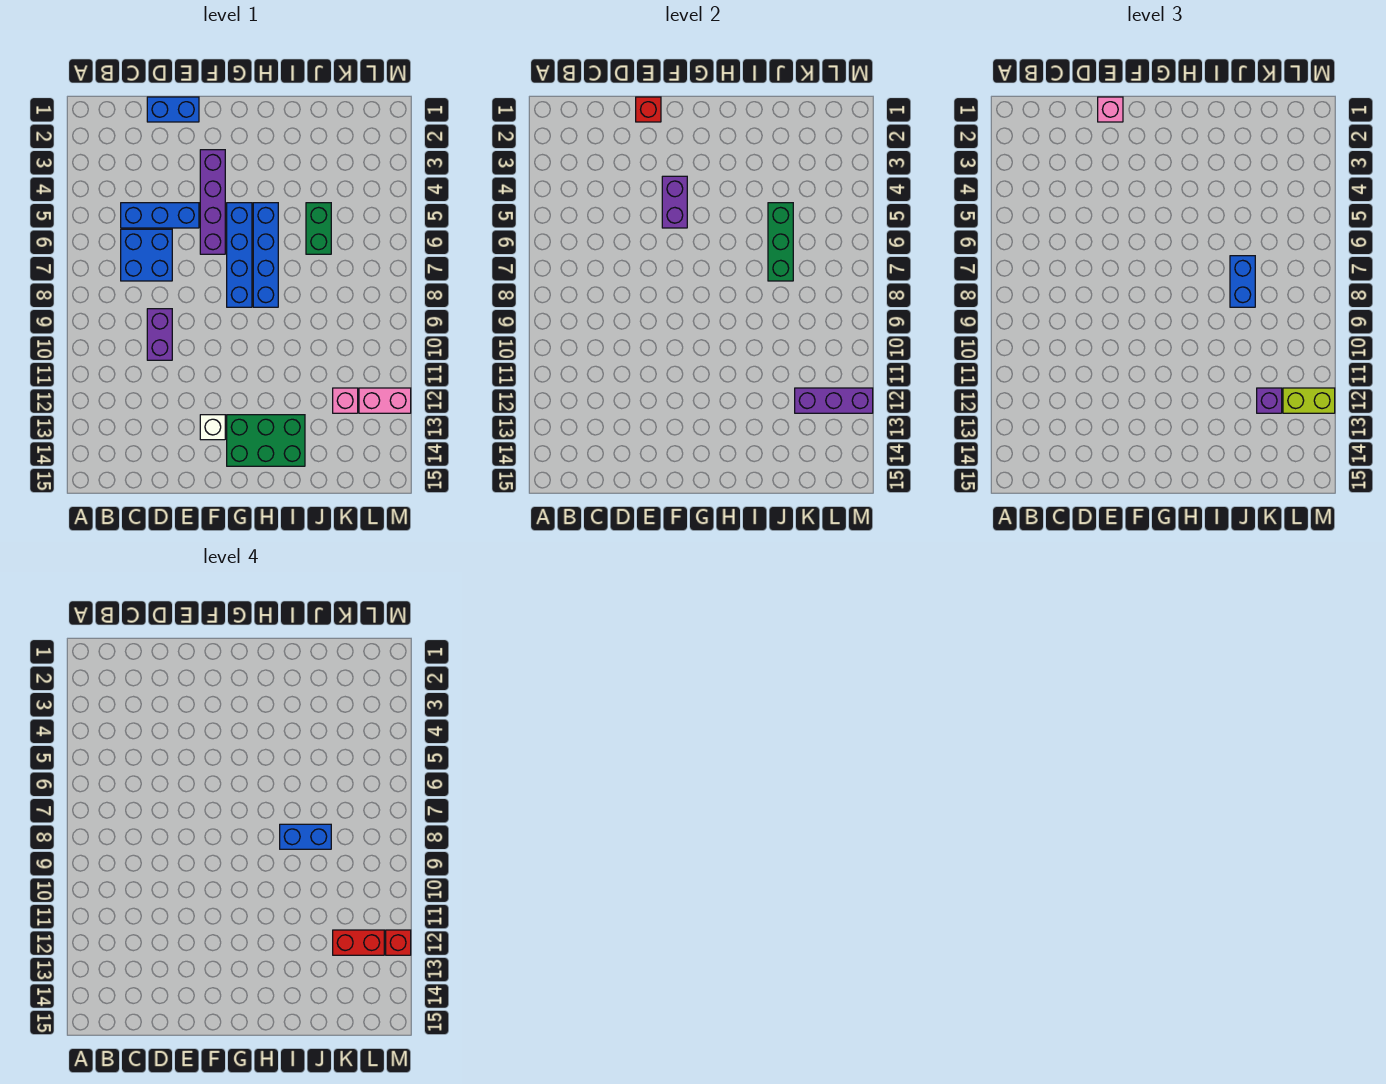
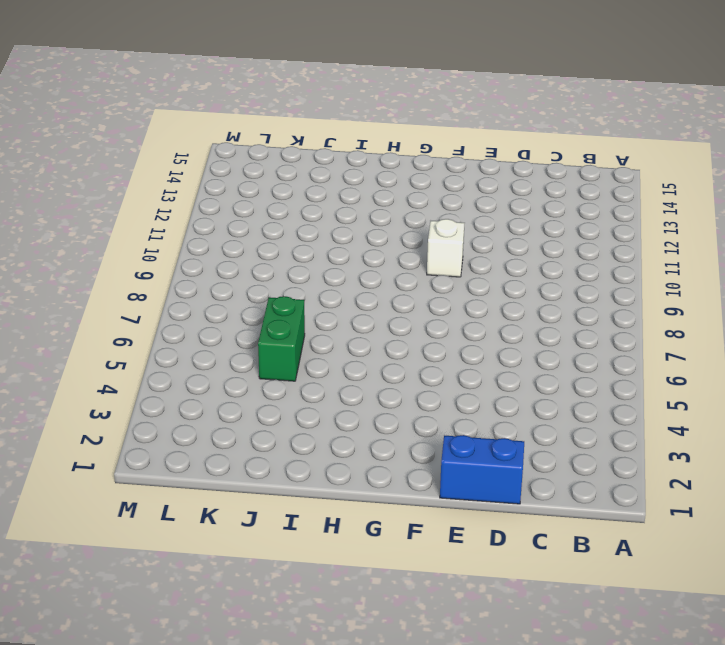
white 1x1 brick [427,219,464,277] -> white 1x1 brick moved to [200,415,225,440]
none -> blue 1x3 brick [121,203,199,228]
none -> blue 2x2 brick [121,229,172,281]
none -> purple 1x2 brick [147,309,172,360]

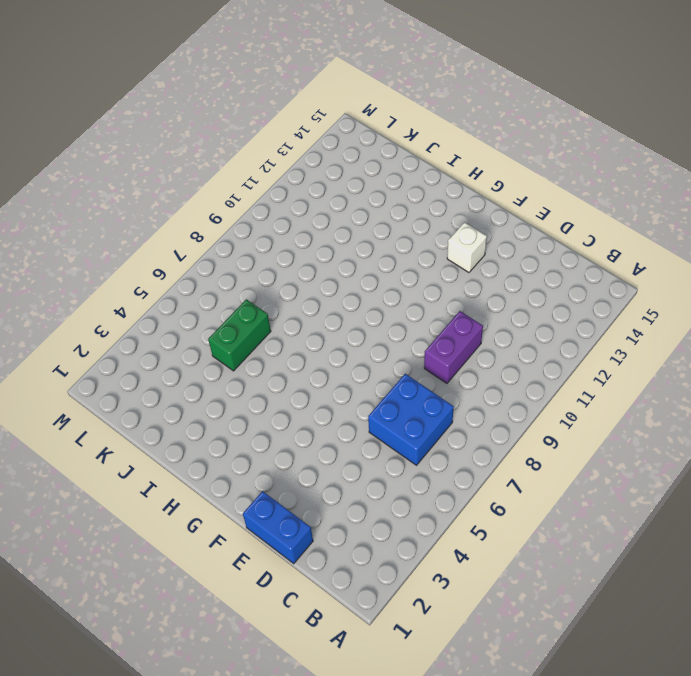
none -> blue 1x3 brick [121,203,199,228]
none -> purple 1x4 brick [200,150,225,254]
none -> blue 1x4 brick [227,203,252,307]

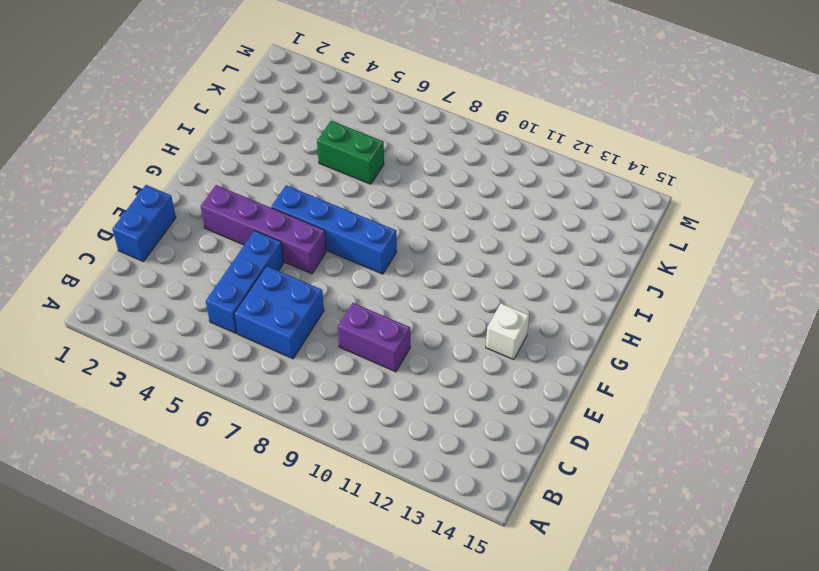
none -> green 2x3 brick [227,415,305,466]
none -> blue 1x4 brick [253,203,278,307]
none -> pink 1x1 brick [333,388,358,413]

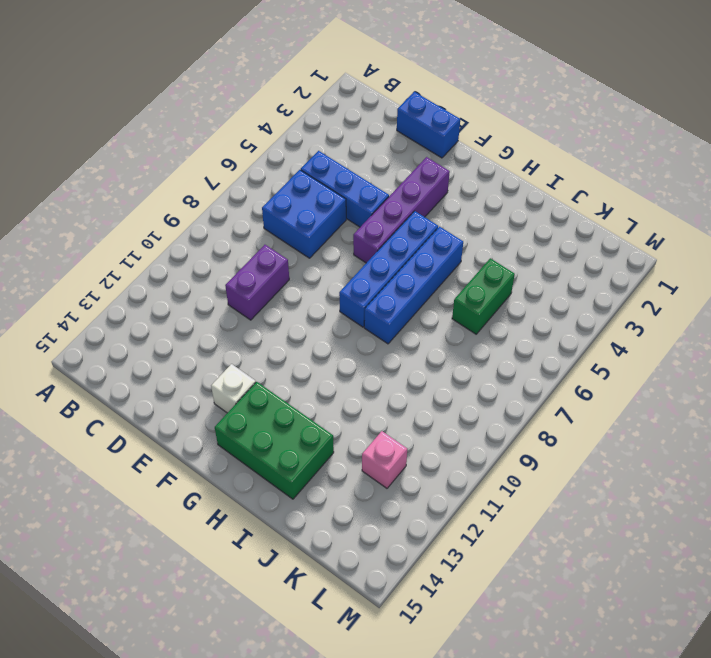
none -> pink 1x2 brick [359,388,411,413]
none -> red 1x1 brick [636,97,661,122]
none -> purple 1x2 brick [662,176,687,228]

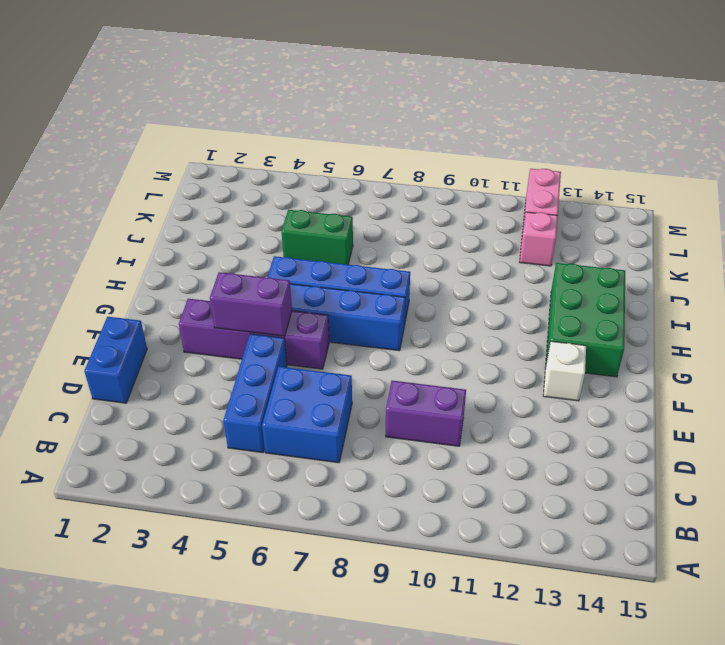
none -> red 1x1 brick [636,97,661,122]
none -> green 1x3 brick [768,203,793,281]
none -> purple 1x3 brick [795,388,873,413]

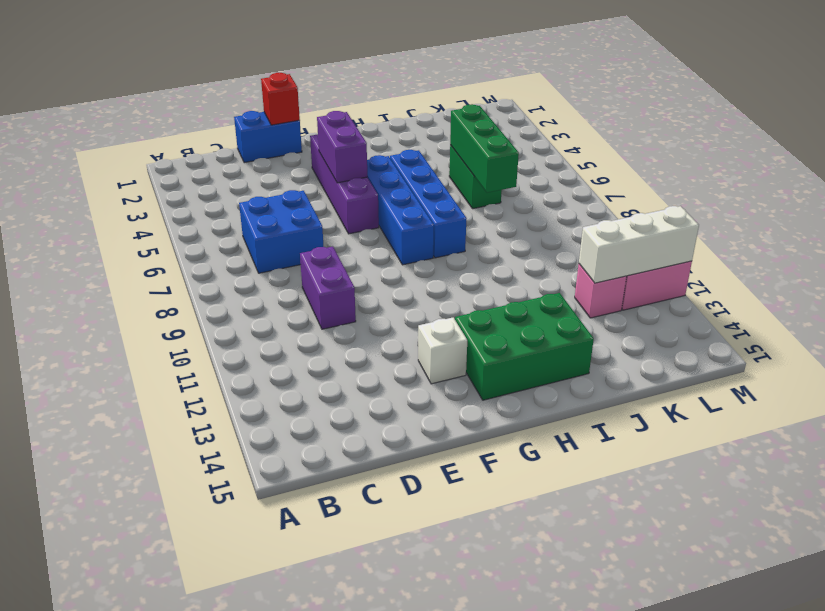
white 1x3 brick [579,206,699,283] -> purple 1x3 brick [795,388,873,413]
none -> blue 1x3 brick [121,203,199,228]
none -> pink 1x1 brick [1098,97,1123,122]
none -> blue 1x2 brick [1230,256,1255,307]

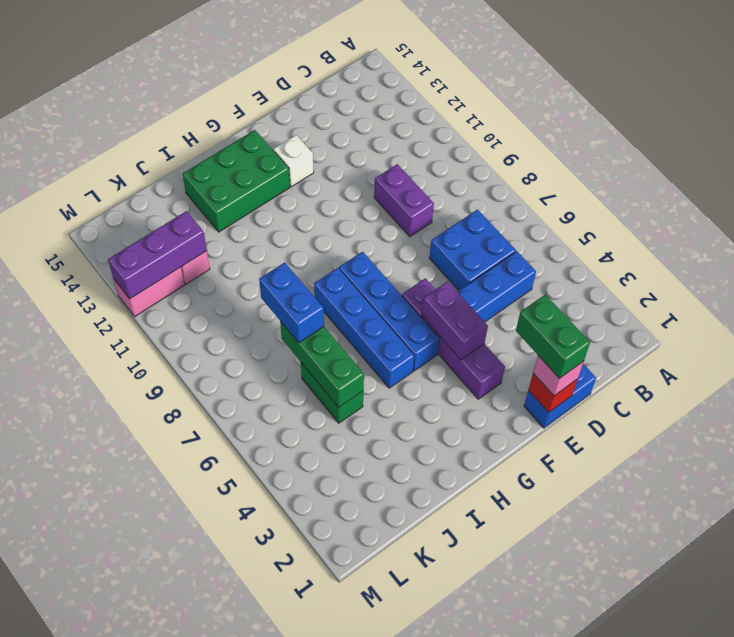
green 1x2 brick [516,295,590,378] -> none
none -> purple 1x1 brick [1257,388,1282,413]
none -> lime 1x2 brick [1283,388,1335,413]
none -> blue 1x2 brick [280,824,331,849]

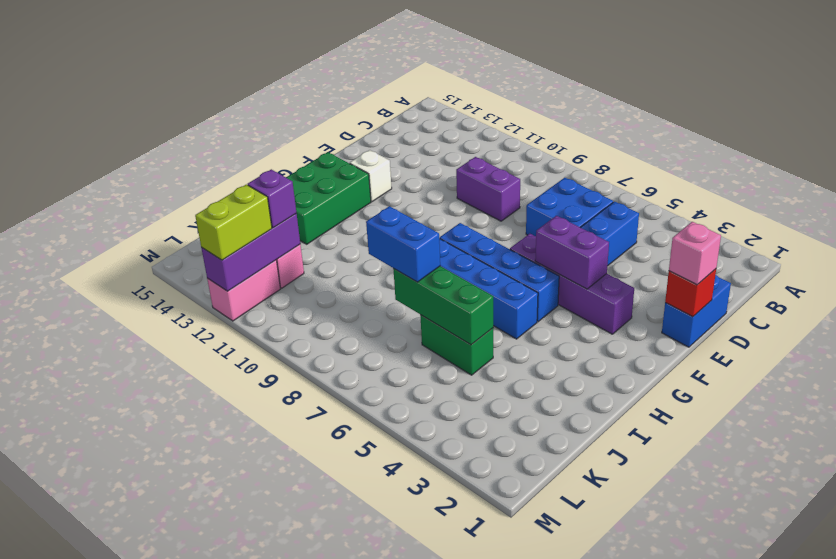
none -> blue 1x2 brick [280,824,331,849]
none -> red 1x2 brick [333,930,384,955]
none -> red 1x1 brick [386,930,411,955]

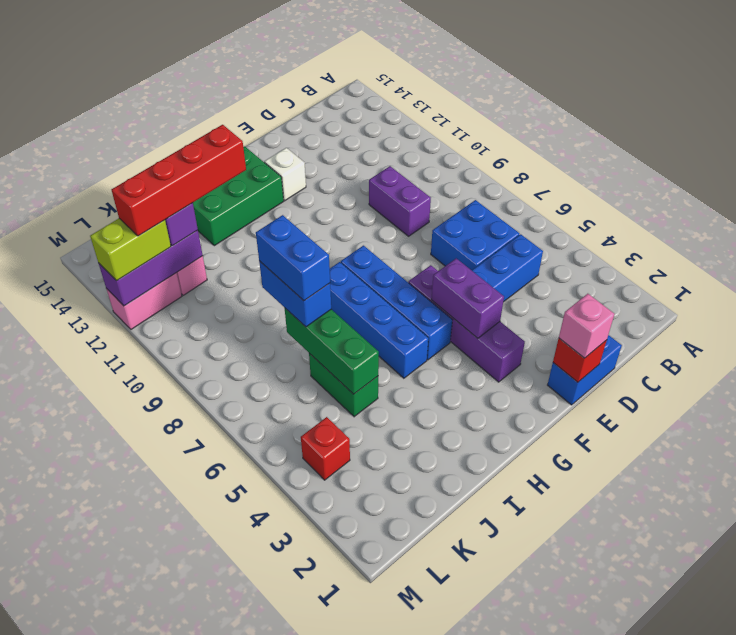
red 1x4 brick [111,125,246,236] -> red 1x2 brick [333,930,384,955]
blue 1x2 brick [256,215,330,301] -> blue 1x2 brick turned to [280,824,331,849]
red 1x1 brick [301,417,350,480] -> red 1x1 brick moved to [386,930,411,955]

